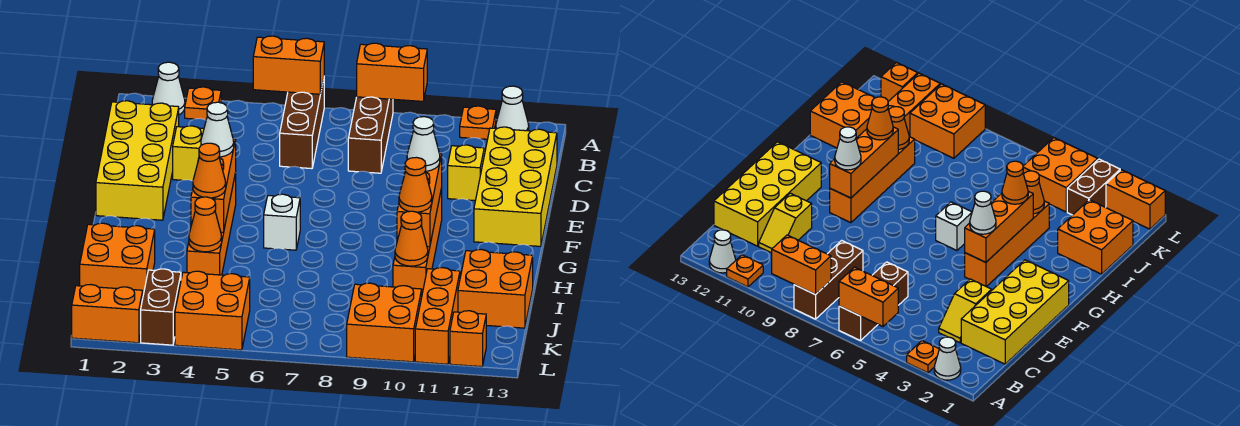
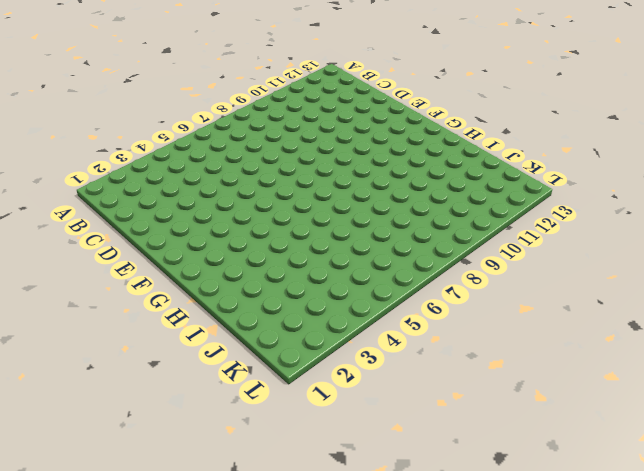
none -> white 1x1 cone [152,62,185,115]
none -> orange 1x1 plate [185,87,221,120]
none -> brown 1x3 brick [280,79,324,169]
none -> brown 1x3 brick [348,97,393,173]

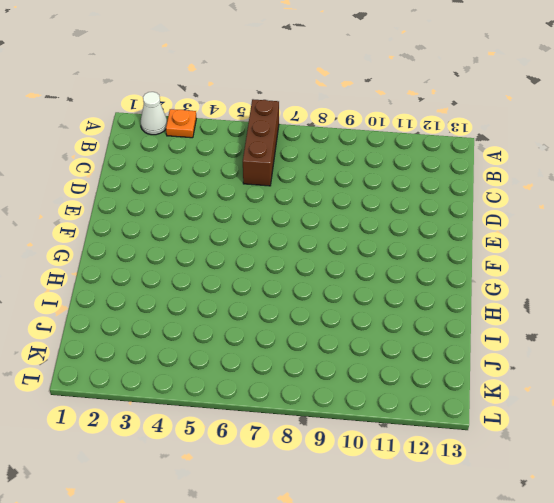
none -> brown 1x3 brick [348,97,393,173]
none -> orange 1x1 plate [460,106,496,139]
none -> white 1x1 cone [496,86,529,131]
none -> yellow 2x4 brick [96,101,179,220]

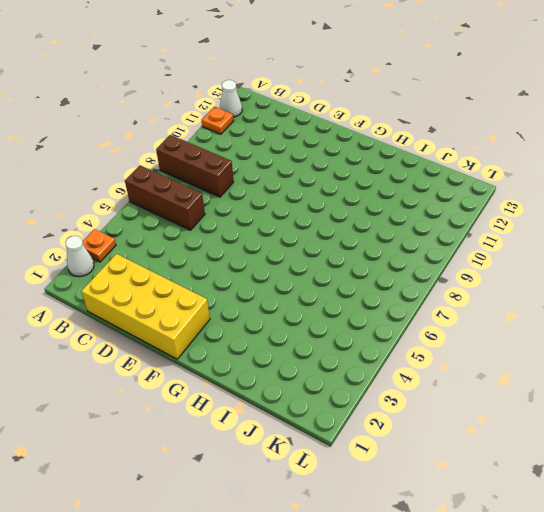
none -> yellow 1x2 slope [173,126,204,181]
none -> yellow 1x2 slope [448,145,485,201]
none -> yellow 2x4 brick [474,127,557,246]
none -> orange 1x4 brick [187,173,236,275]

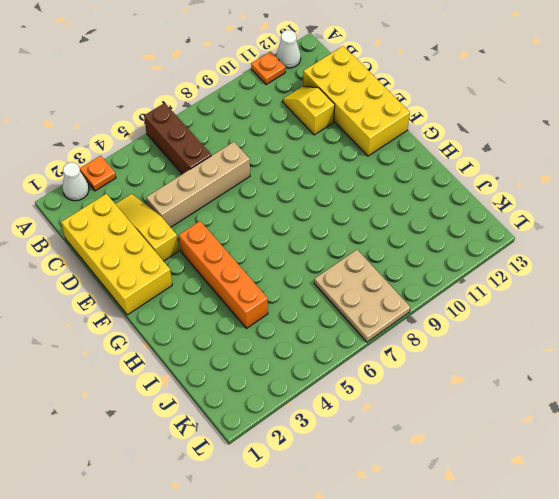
yellow 1x3 slope [116,194,179,261] -> yellow 1x2 slope [173,126,204,181]
tan 1x4 brick [146,142,250,227] -> none
tan 2x3 plate [314,250,410,342] -> none
none -> brown 1x3 brick [348,97,393,173]
none -> orange 1x4 brick [393,188,442,293]
none -> white 1x1 brick [264,194,300,250]
none -> orange 2x2 brick [80,223,155,295]

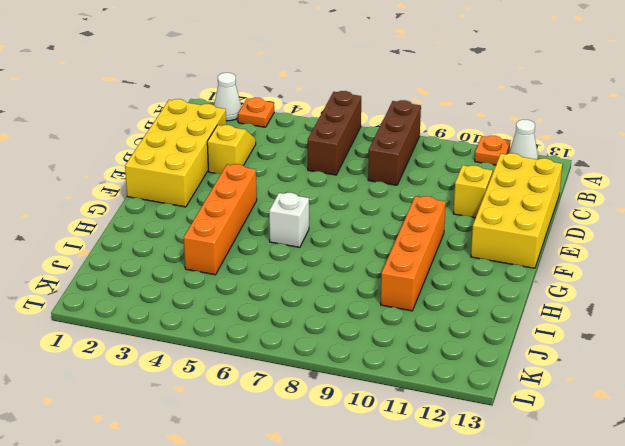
none -> orange 2x2 brick [80,223,155,295]
none -> orange 2x2 brick [458,249,533,328]
none -> orange 1x3 brick [415,268,460,364]
none -> brown 1x2 brick [141,269,181,345]

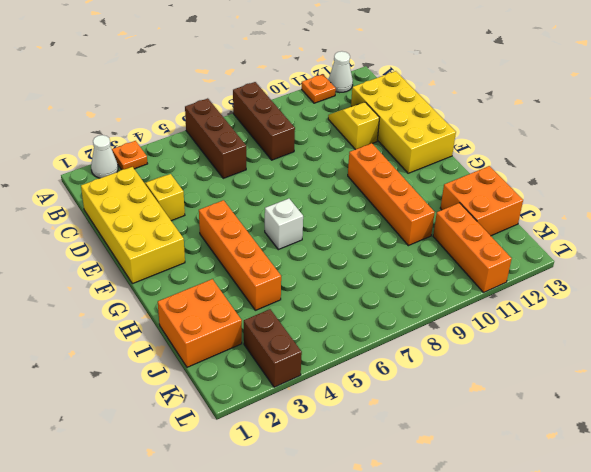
none -> orange 2x2 brick [175,271,250,350]
none -> orange 2x2 brick [347,283,422,362]
none -> orange 1x2 brick [72,285,143,343]
none -> orange 1x1 brick [450,311,486,367]

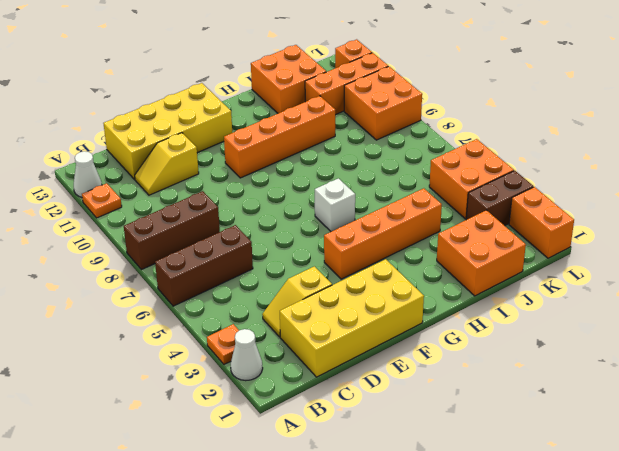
none -> orange 1x2 brick [253,36,324,94]
none -> orange 1x2 brick [357,43,427,101]
none -> orange 1x3 brick [191,139,236,232]
none -> orange 1x3 brick [397,153,442,247]

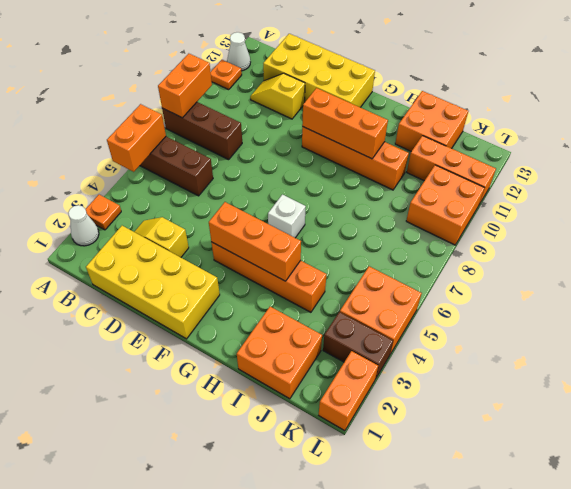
none -> orange 1x1 brick [450,311,486,367]
none -> orange 1x1 cone [189,197,222,252]
none -> orange 1x1 cone [395,211,428,266]
none -> white 1x1 cone [201,102,234,157]

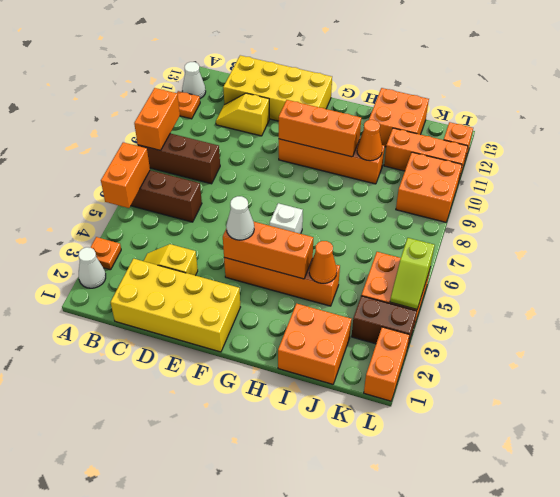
lime 1x2 slope [390,238,435,309] -> none
none -> white 1x1 cone [407,117,440,171]
none -> orange 1x1 cone [193,143,226,198]
none -> orange 1x1 cone [399,157,432,212]

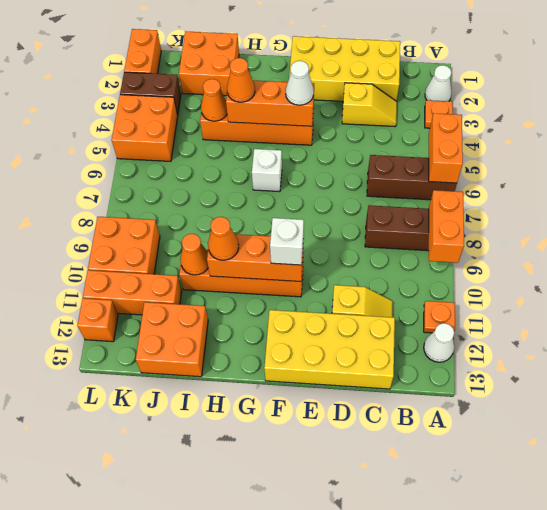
white 1x1 brick [270,218,304,265] -> white 1x1 cone [407,117,440,171]

